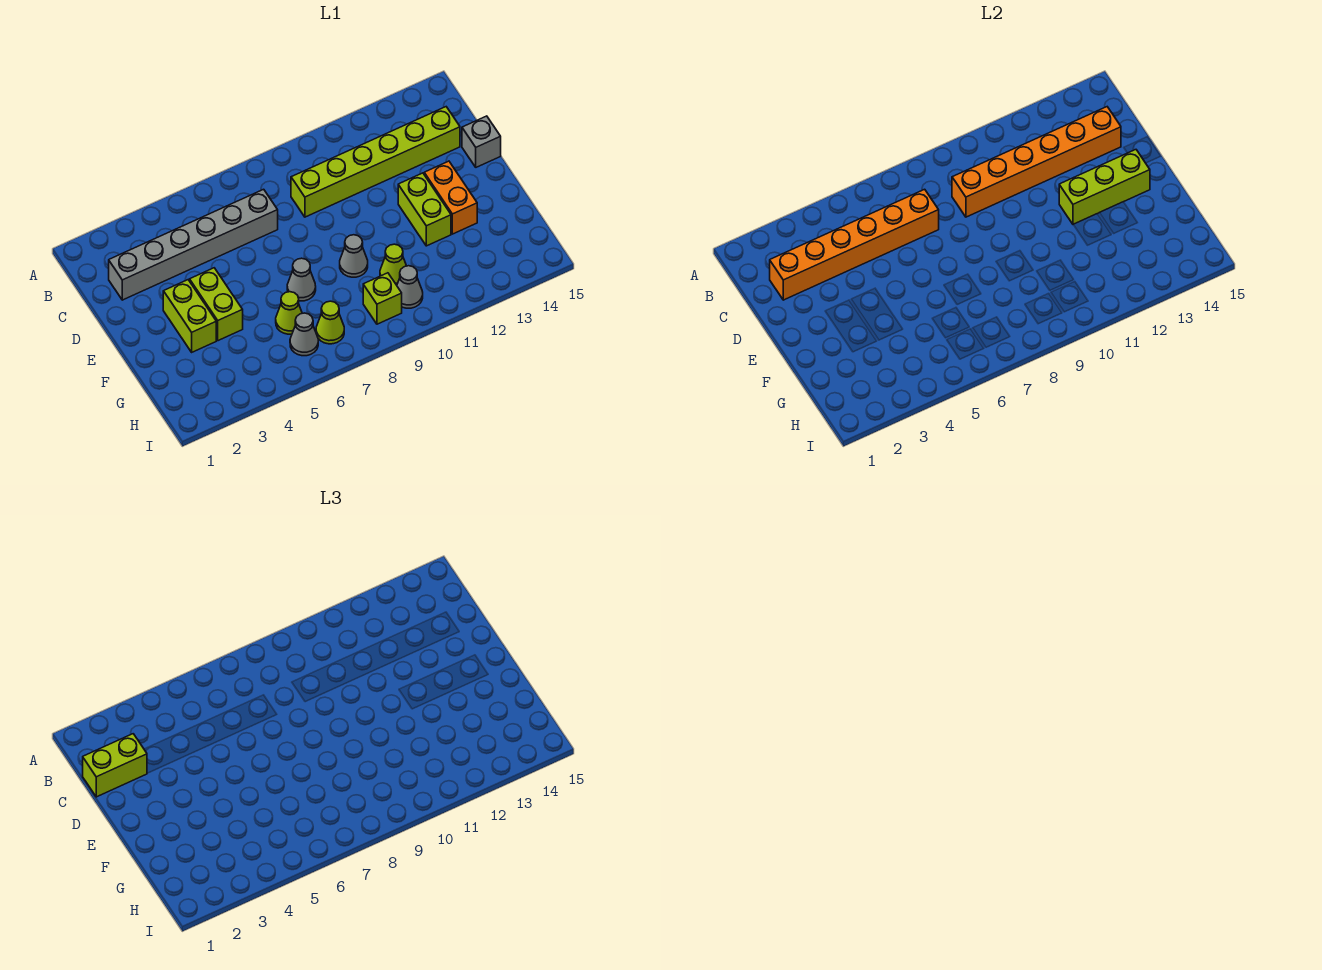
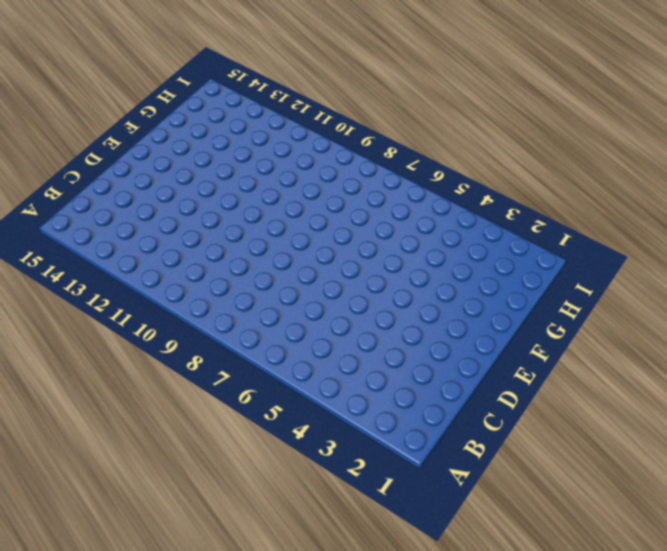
none -> grey 1x6 brick [109,189,278,300]
none -> lime 1x6 brick [291,107,460,217]
none -> grey 1x1 brick [462,116,501,167]

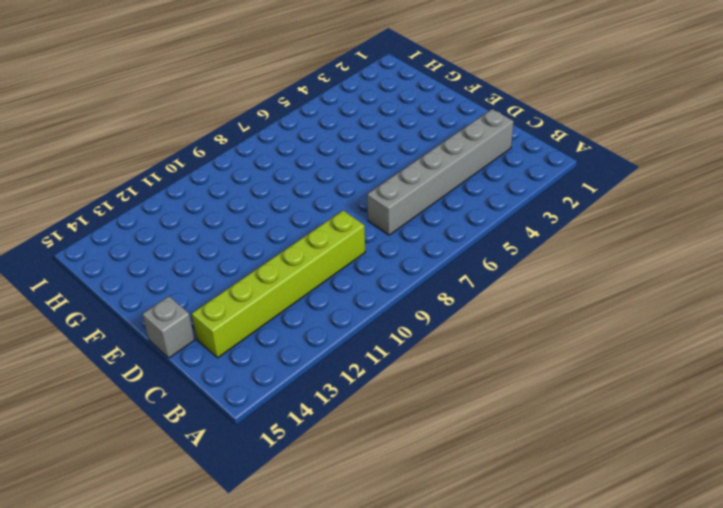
none -> lime 1x2 brick [163,280,216,352]
none -> lime 1x2 brick [190,268,243,341]
none -> lime 1x2 brick [398,173,451,246]

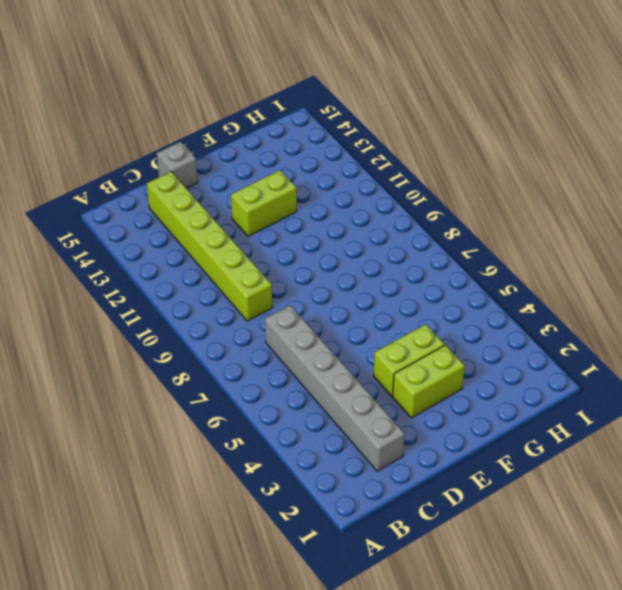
none -> orange 1x2 brick [424,161,477,234]
none -> grey 1x1 cone [287,258,316,301]
none -> grey 1x1 cone [340,235,368,277]

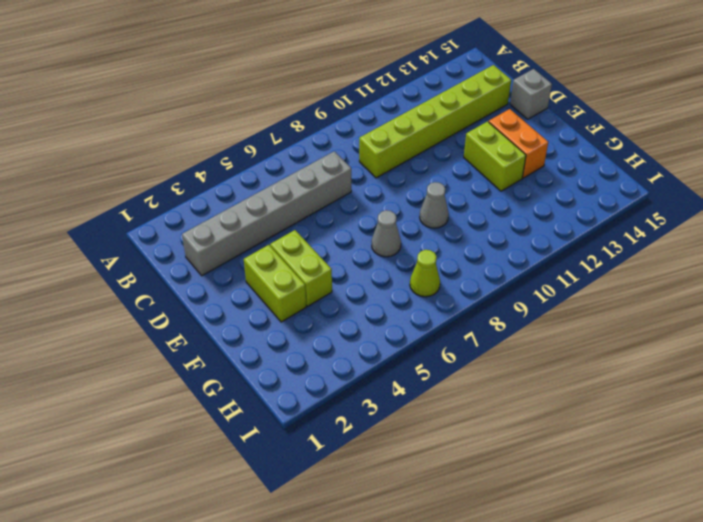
none -> lime 1x1 cone [276,292,302,334]
none -> lime 1x1 cone [380,244,406,285]
none -> grey 1x1 cone [290,313,318,356]

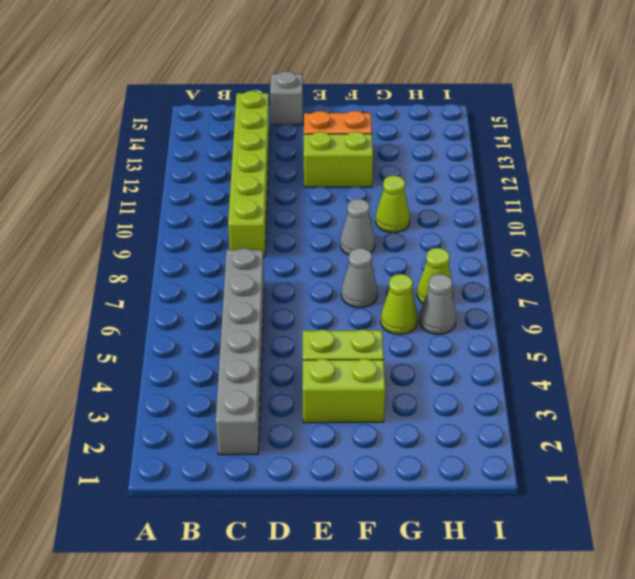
none -> lime 1x1 brick [363,273,402,324]
none -> grey 1x1 cone [397,266,423,308]
none -> orange 1x6 brick [770,189,939,300]

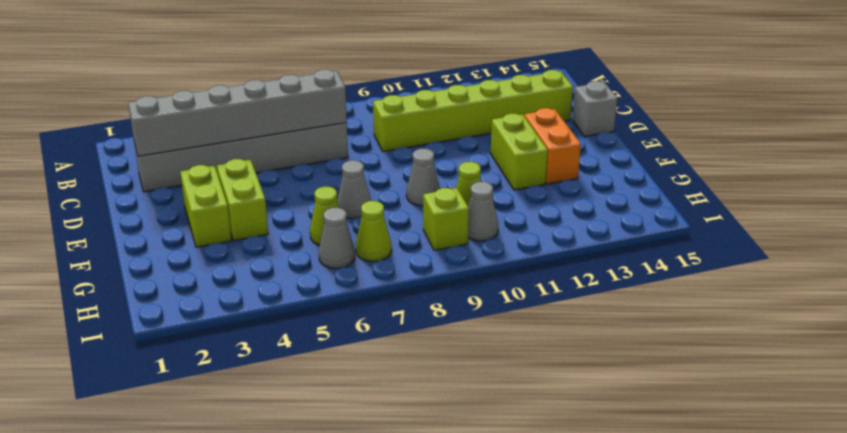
grey 1x6 brick [128,69,347,156] -> orange 1x6 brick [770,189,939,300]
none -> orange 1x6 brick [952,107,1121,217]
none -> lime 1x3 brick [1059,150,1150,224]
none -> lime 1x2 brick [83,734,147,797]

